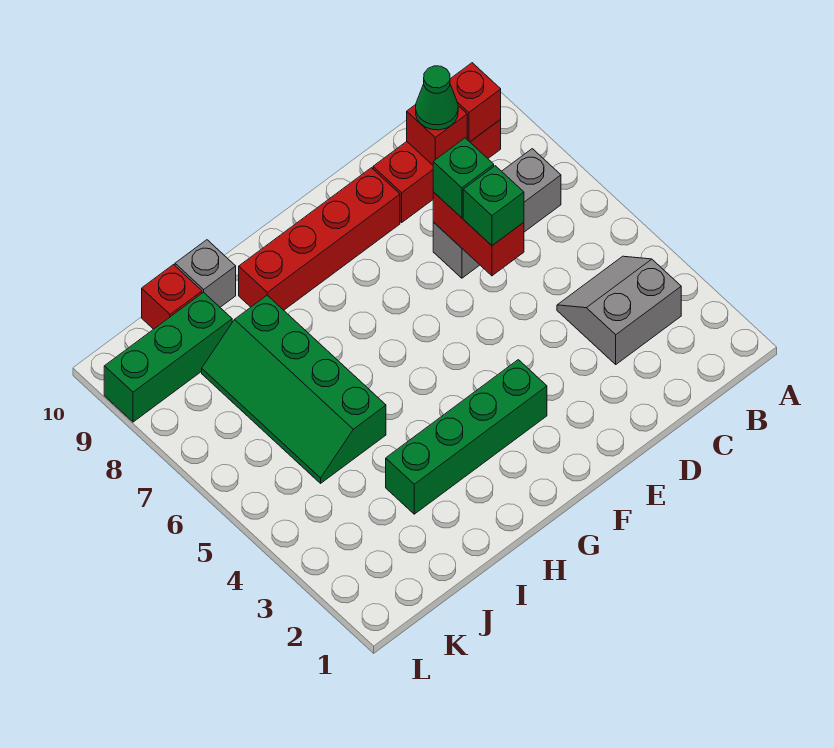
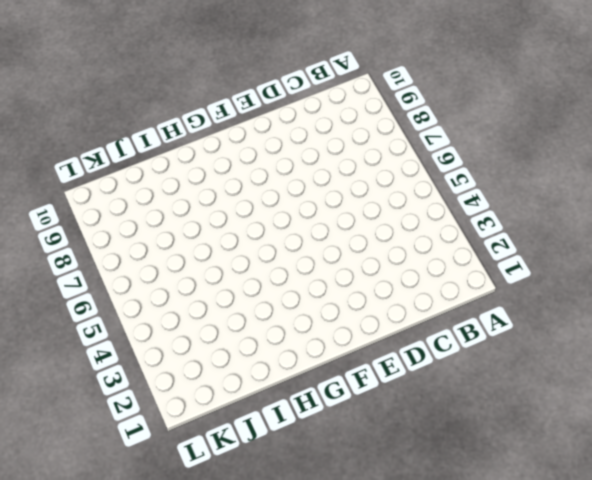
none -> grey 2x2 slope [557,256,681,364]
none -> grey 1x3 brick [433,149,561,278]
none -> red 1x3 brick [373,119,501,222]

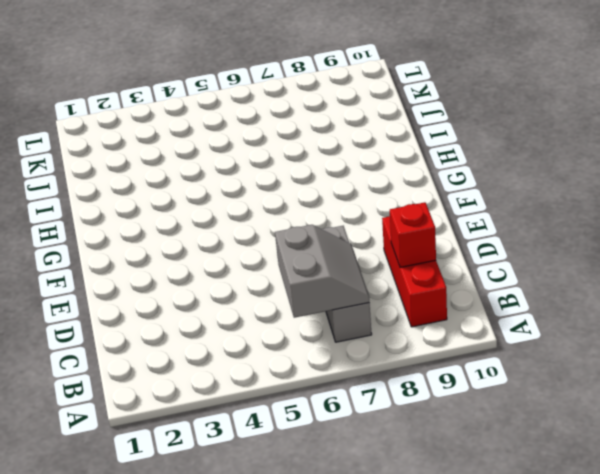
grey 2x2 slope [275,225,369,318] -> grey 2x2 slope moved to [557,256,681,364]
none -> red 1x4 brick [239,168,400,310]
none -> green 1x4 brick [386,360,547,514]
none -> green 2x4 slope [202,295,386,483]

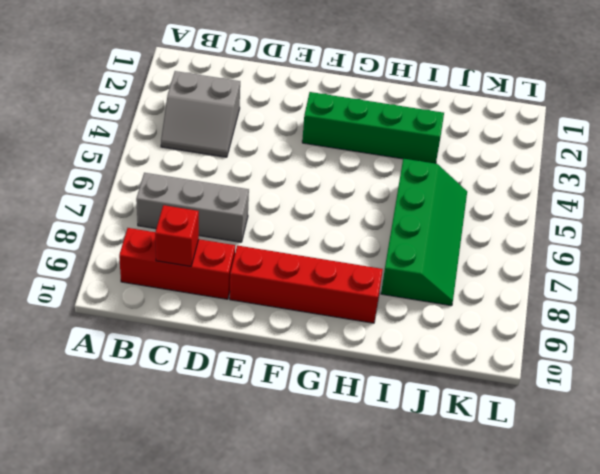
none -> grey 1x1 brick [175,240,236,307]
none -> green 1x3 brick [104,292,232,422]
none -> red 1x1 brick [142,265,202,329]

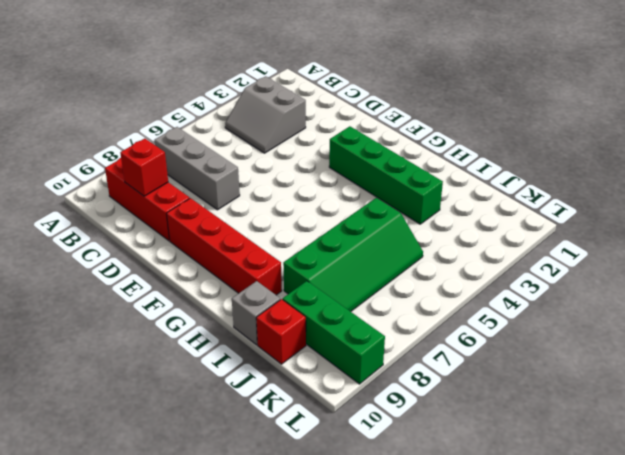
none -> red 1x1 brick [450,63,501,142]
none -> red 1x2 brick [433,192,524,276]
none -> green 1x1 cone [416,66,458,130]

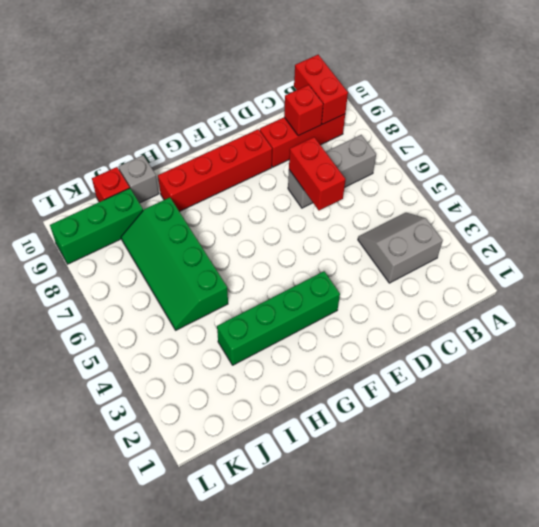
red 1x2 brick [294,55,348,124] -> red 1x1 brick [450,63,501,142]
none -> green 1x1 cone [416,66,458,130]
none -> green 1x1 brick [463,166,524,245]
none -> green 1x1 brick [433,138,494,218]

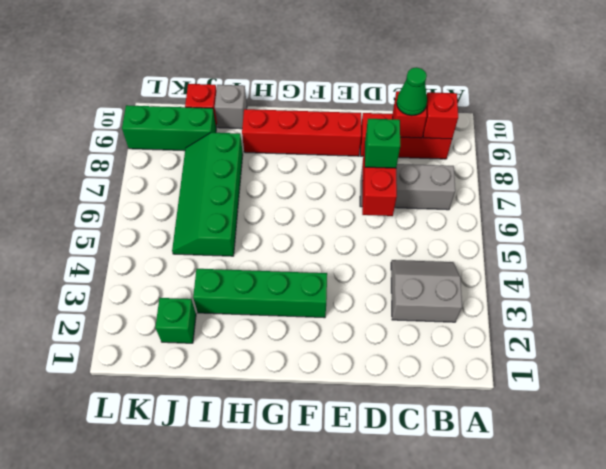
green 1x1 brick [155,298,196,343] -> green 1x1 brick moved to [463,166,524,245]

